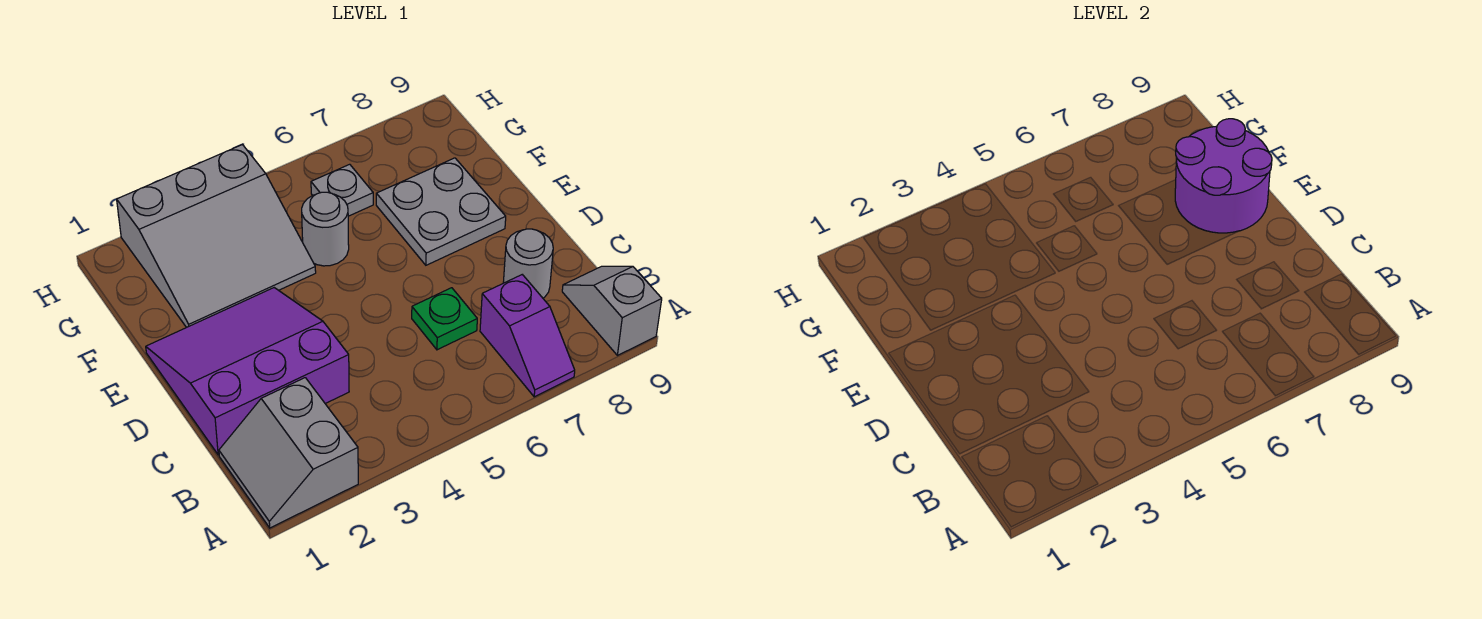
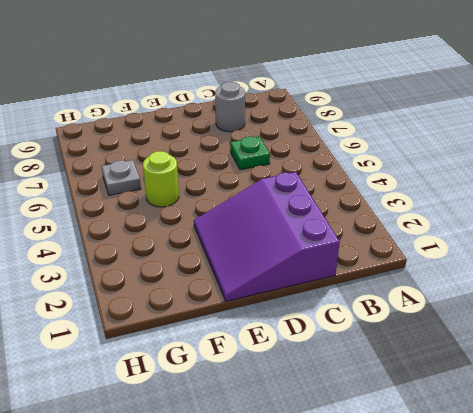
lime 1x1 round brick [143,151,179,207] -> grey 1x1 round brick [302,192,349,266]
none -> grey 2x2 slope [219,378,358,528]
none -> purple 1x2 slope [480,275,575,397]

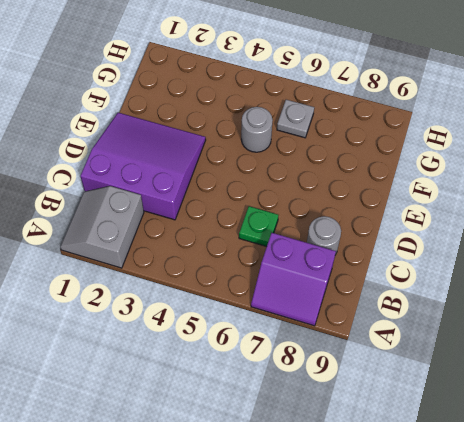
purple 2x2 slope [251,233,336,326] -> purple 1x2 slope [480,275,575,397]
none -> grey 1x2 slope [562,266,662,355]
none -> grey 2x2 plate [376,158,506,265]

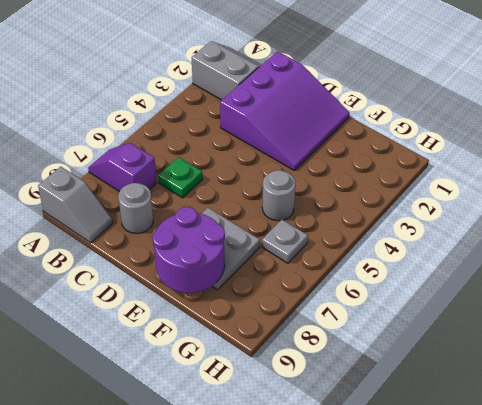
none -> grey 3x3 slope [117,145,316,327]

